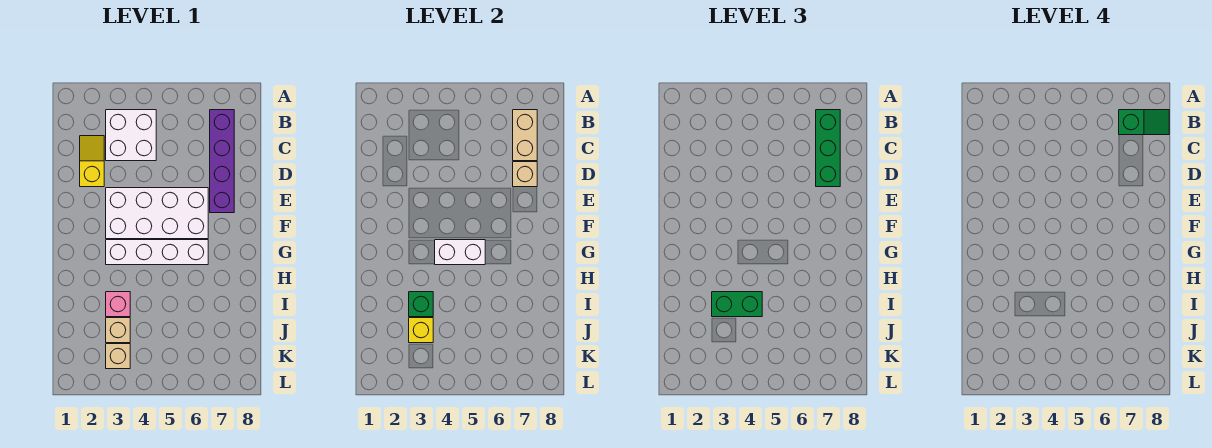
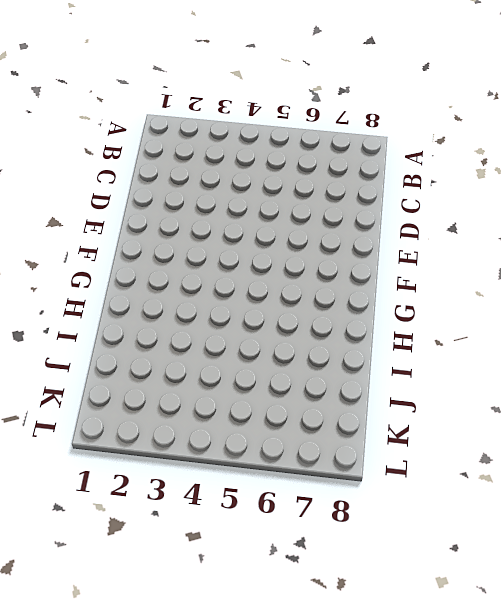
none -> white 2x2 brick [106,110,156,161]
none -> purple 1x4 brick [210,110,234,213]
none -> yellow 1x2 slope [80,136,104,187]

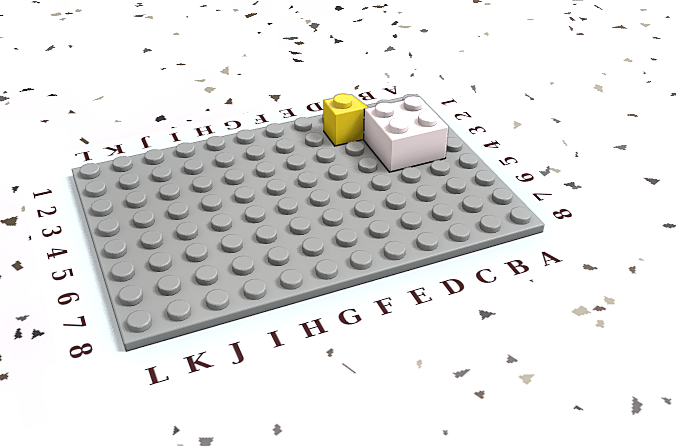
none -> purple 1x4 brick [210,110,234,213]
none -> white 2x4 brick [106,188,208,239]
none -> white 1x4 brick [106,240,208,265]

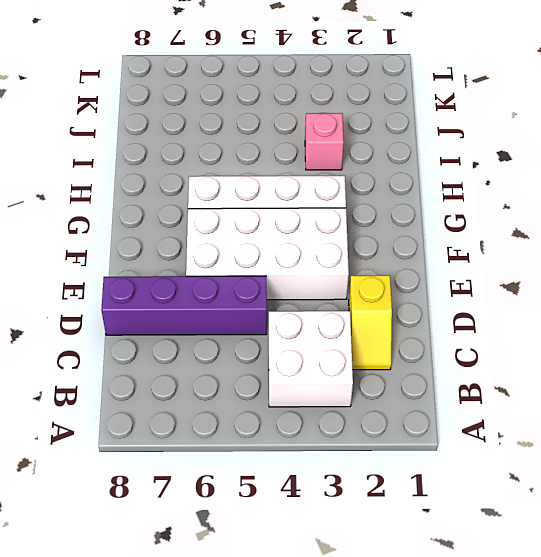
purple 1x4 brick [101,276,267,335] -> purple 1x4 brick turned to [210,110,234,213]
none -> tan 1x1 brick [106,318,130,343]
none -> tan 1x1 brick [106,344,130,369]
none -> tan 1x2 brick [513,110,537,161]

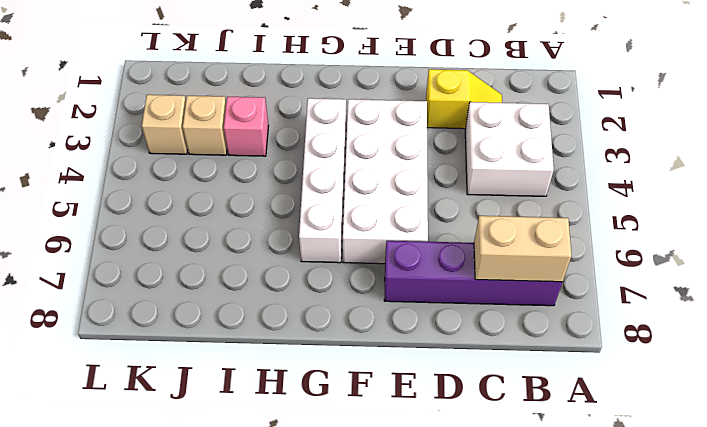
none -> tan 1x1 brick [513,162,537,187]
none -> white 1x2 brick [435,240,485,265]
none -> green 1x1 brick [409,292,433,317]

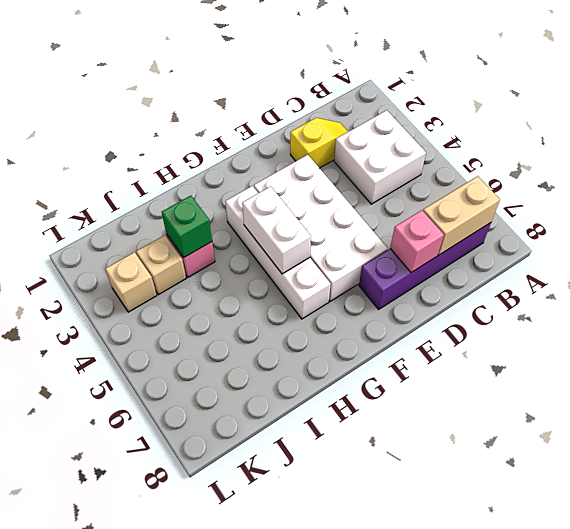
pink 1x1 brick [390,210,444,273] -> tan 1x1 brick [513,162,537,187]
none -> yellow 1x1 brick [409,318,433,343]
none -> green 1x3 brick [816,110,840,187]
none -> green 1x2 brick [712,292,762,317]

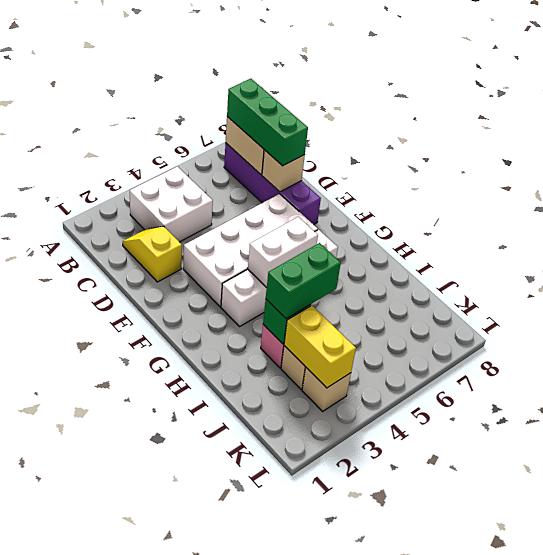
yellow 1x2 brick [284,306,356,388] -> yellow 1x1 brick [409,318,433,343]
none -> green 1x2 slope [1119,110,1169,135]

